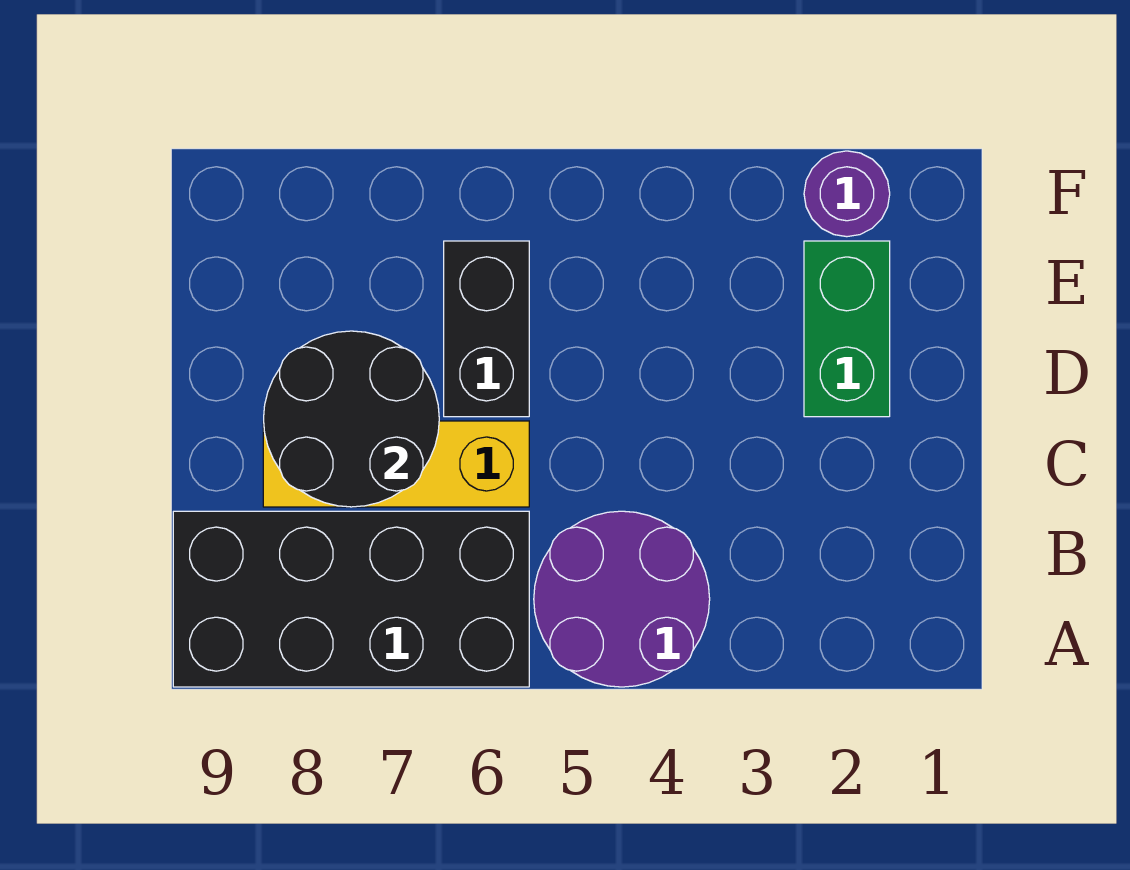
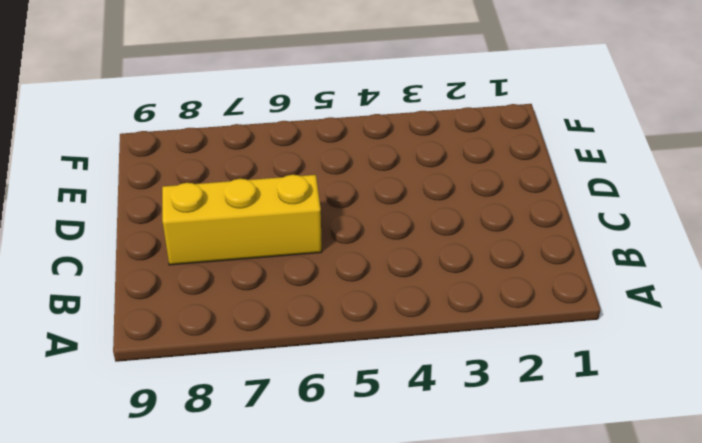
none -> purple 2x2 round brick [534,511,710,687]
none -> black 2x4 brick [173,511,529,687]

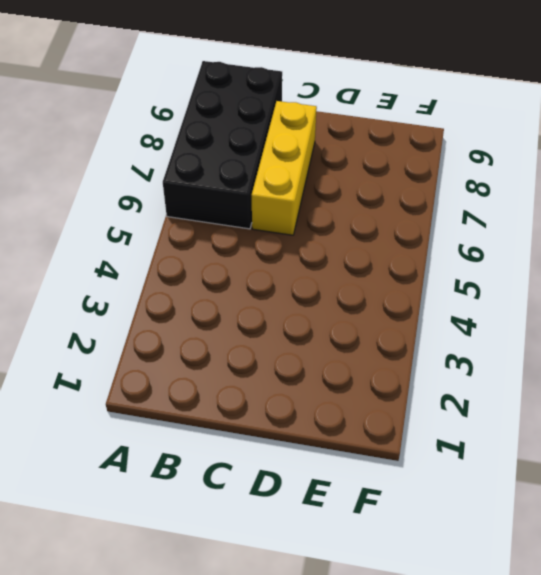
none -> purple 2x2 round brick [534,511,710,687]
none -> green 1x2 brick [804,241,890,417]

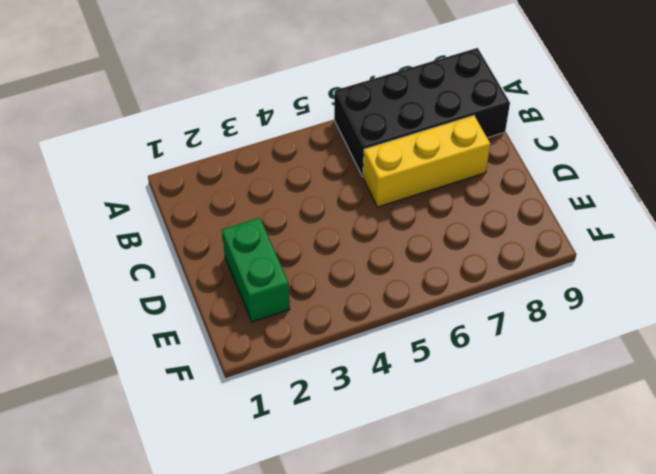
none -> purple 2x2 round brick [534,511,710,687]
none -> black 1x2 brick [444,241,529,417]

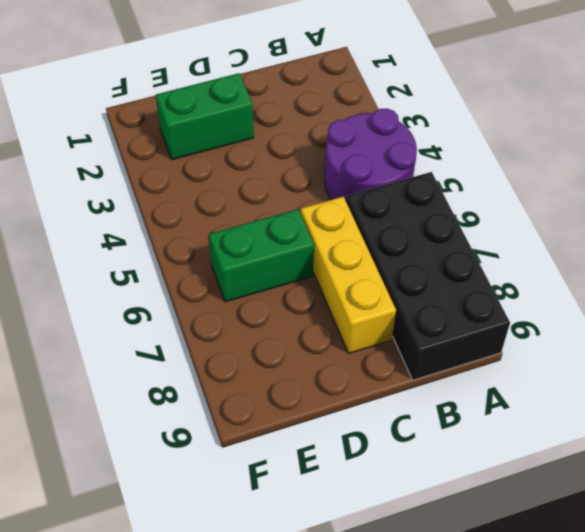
green 1x2 brick [209,209,314,302] -> black 1x2 brick [444,241,529,417]
none -> purple 1x1 round brick [804,151,890,237]
none -> black 2x2 round brick [264,331,439,507]

